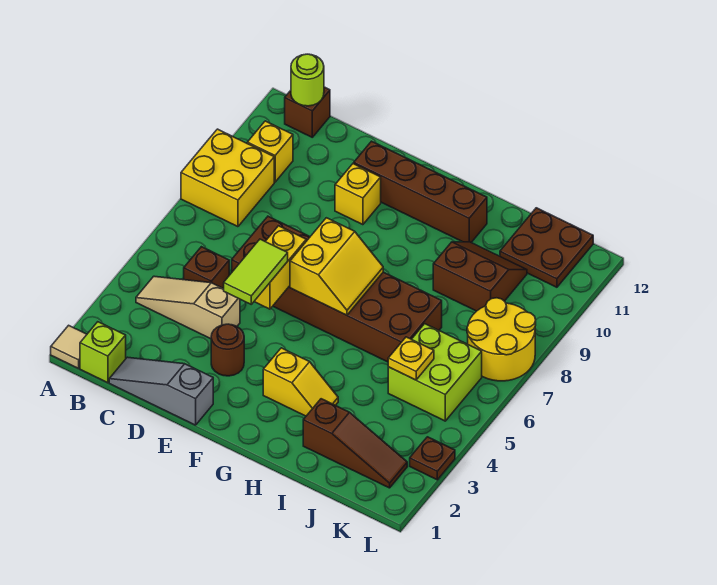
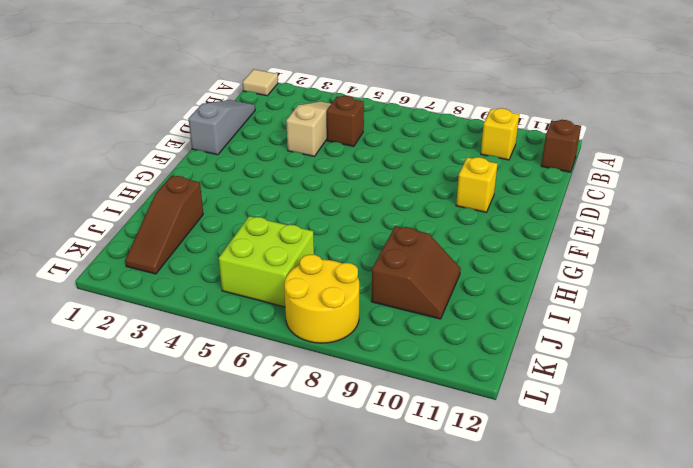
none -> yellow 2x2 brick [181,129,274,227]
none -> lime 1x1 brick [80,322,126,383]
none -> brown 2x6 brick [232,216,442,362]

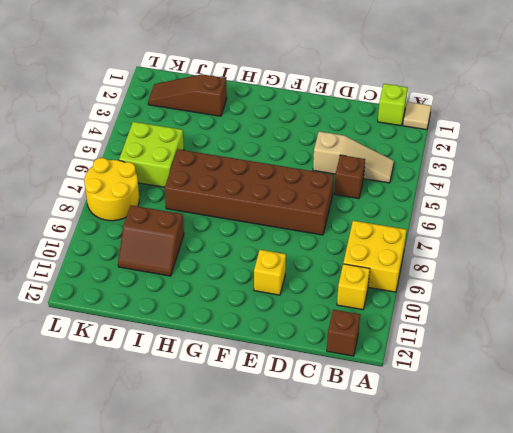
none -> grey 1x3 slope [109,357,213,425]
none -> brown 1x1 round brick [211,324,244,376]
none -> brown 1x4 brick [354,141,487,242]

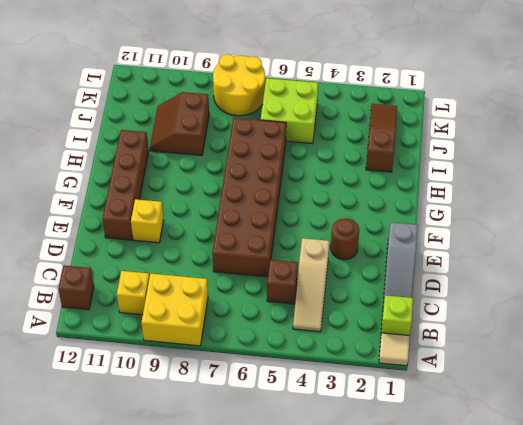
none -> yellow 1x2 slope [263,348,338,416]
none -> brown 2x2 plate [500,208,593,287]
none -> brown 1x1 plate [410,437,455,480]

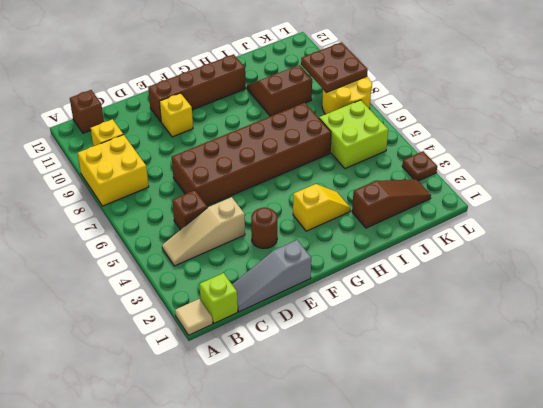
brown 2x2 plate [301,42,368,92] -> brown 2x2 plate moved to [500,208,593,287]
none -> lime 1x1 round brick [291,54,324,106]
none -> yellow 1x2 brick [254,226,306,309]
none -> yellow 2x2 slope [290,218,383,315]

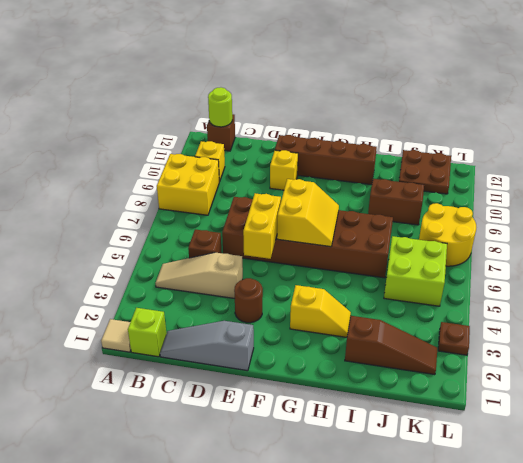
none -> yellow 1x1 plate [388,337,434,380]
none -> lime 1x2 tile [224,239,288,304]

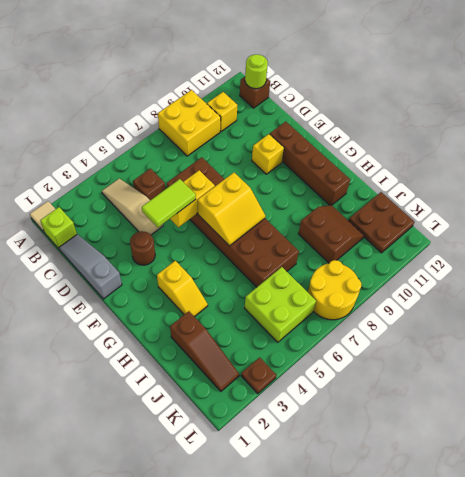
none -> yellow 1x1 plate [388,337,434,380]

